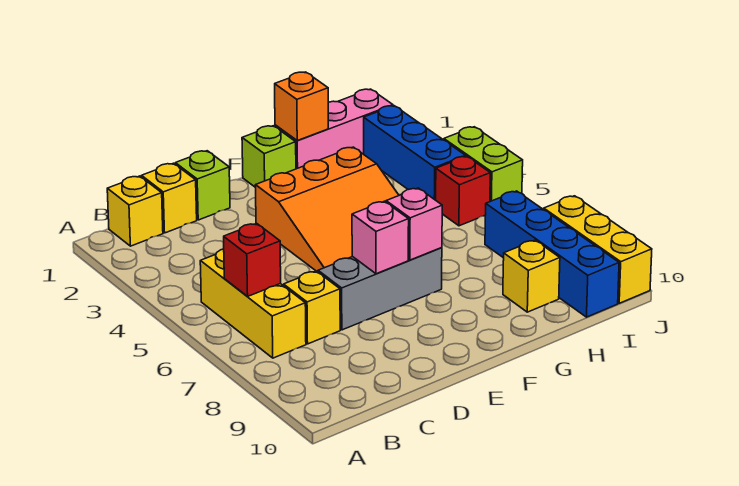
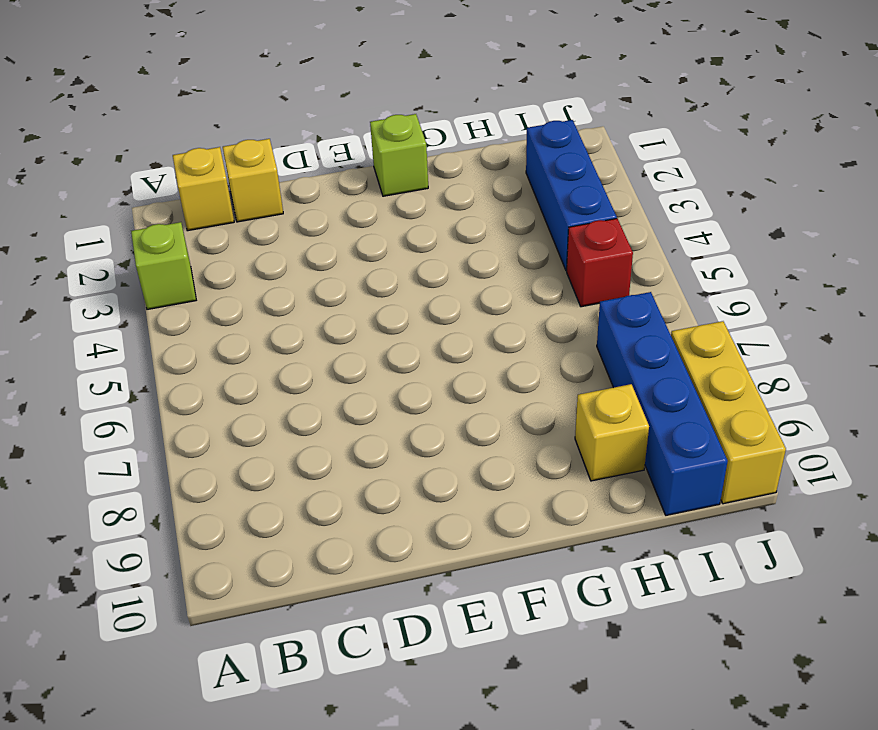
lime 1x1 brick [131,222,196,309] -> lime 1x1 brick moved to [175,151,230,220]
none -> yellow 1x3 brick [200,249,306,358]
none -> yellow 1x1 brick [284,271,340,344]
none -> grey 1x3 brick [318,248,442,330]

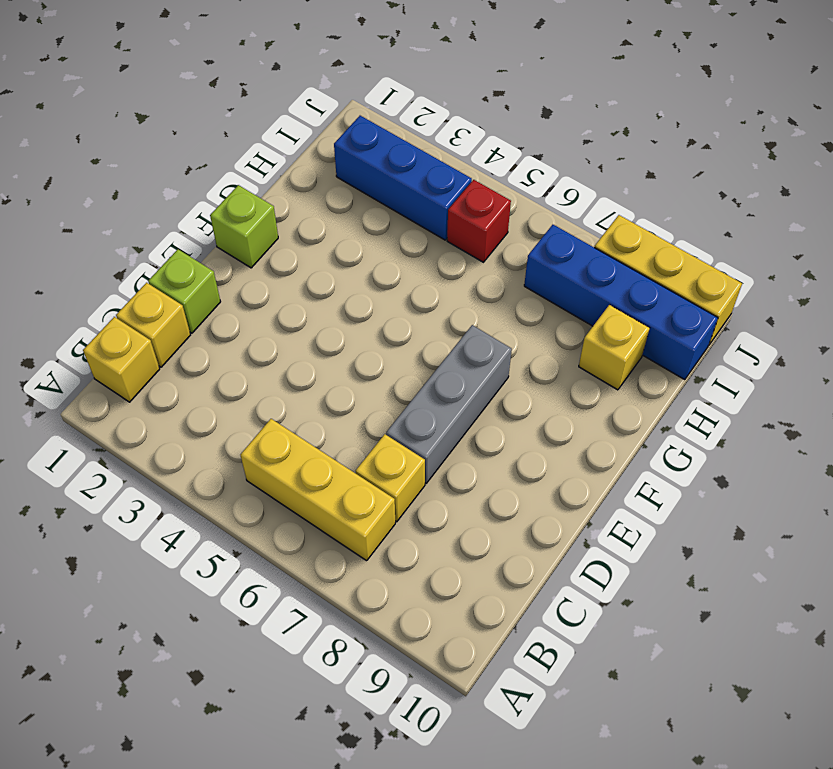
none -> orange 3x3 slope [255,147,399,272]
none -> pink 1x3 brick [275,89,393,169]
none -> lime 1x2 brick [444,127,523,201]

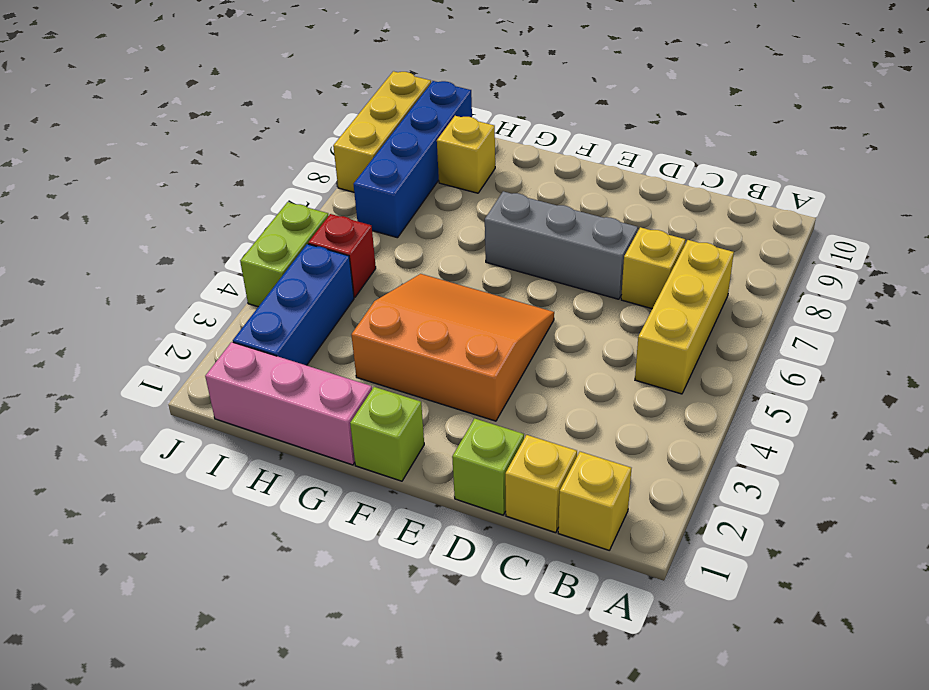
none -> red 1x1 brick [224,223,281,296]
none -> pink 1x1 brick [352,201,409,274]
none -> pink 1x1 brick [386,188,442,260]

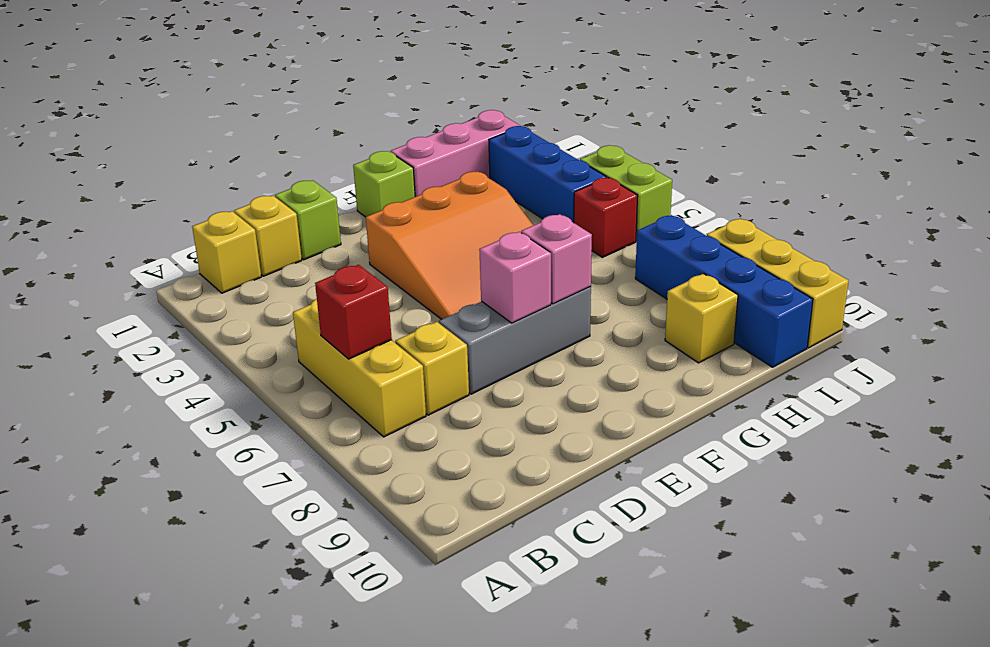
none -> orange 1x1 brick [275,72,328,141]

